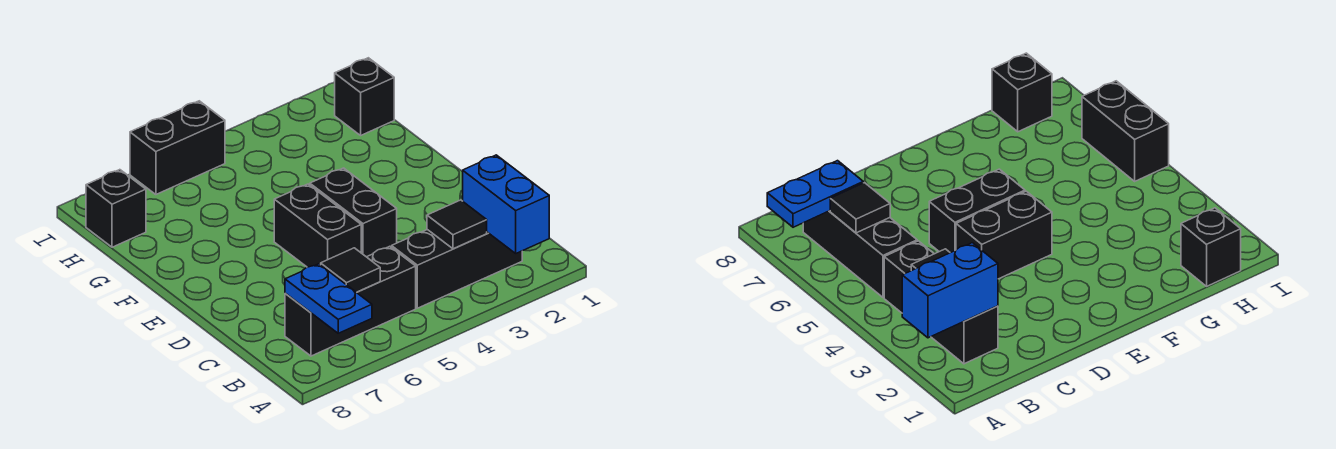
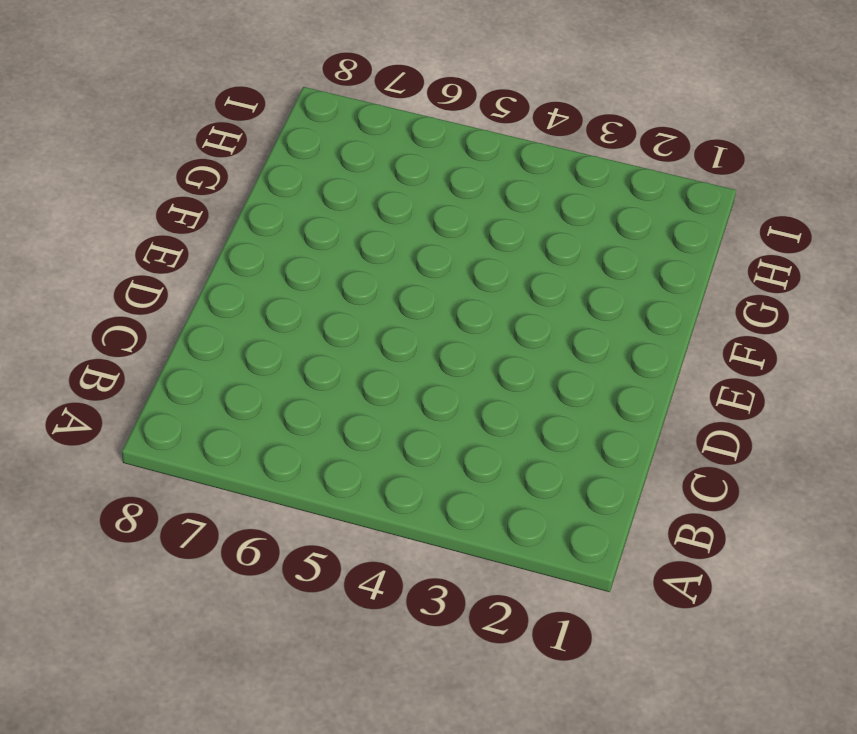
none -> black 1x3 brick [392,230,522,308]
none -> black 1x3 brick [285,246,416,356]

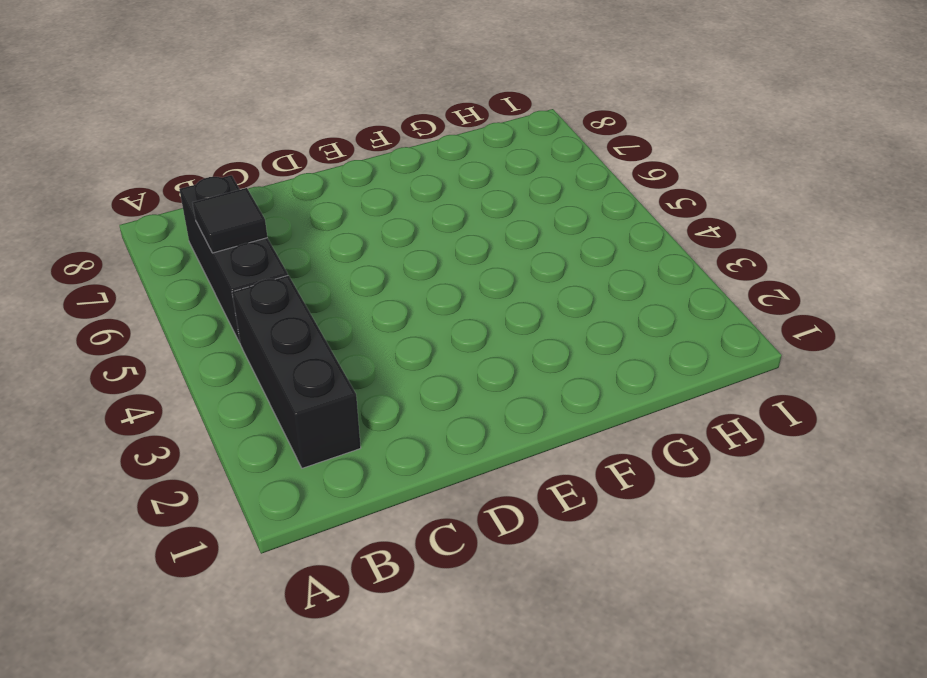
none -> black 1x2 brick [310,168,397,257]
none -> black 1x2 brick [274,184,361,267]

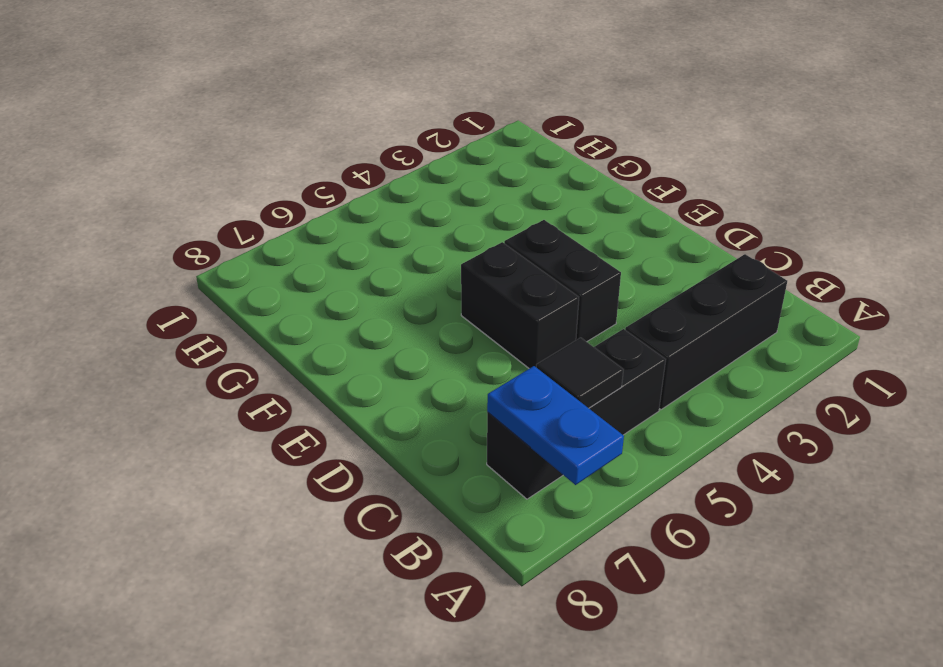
none -> black 1x1 brick [334,58,394,135]
none -> black 1x1 brick [86,170,146,247]

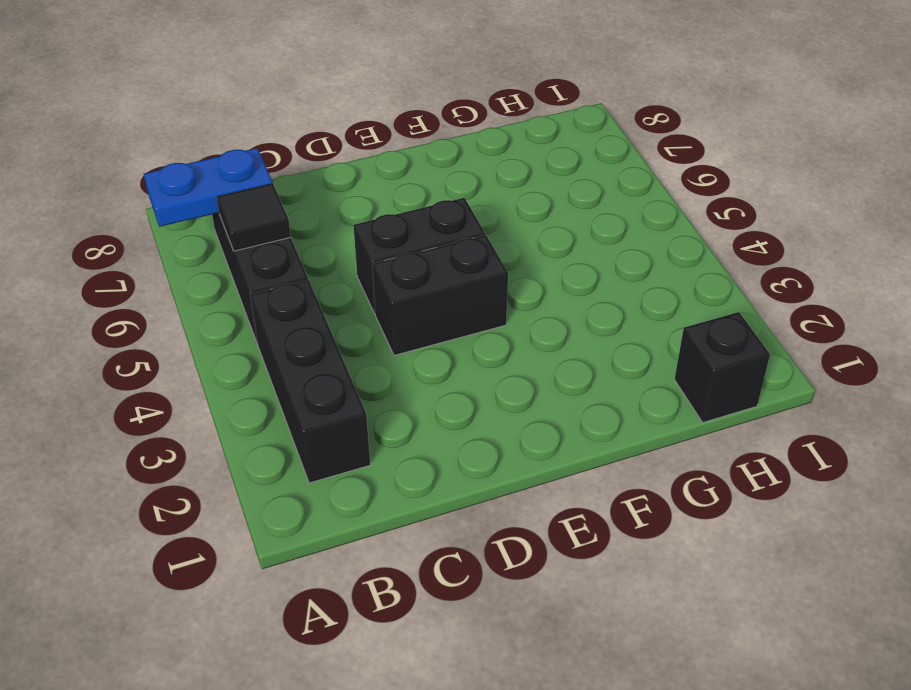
none -> black 1x1 brick [86,170,146,247]
none -> black 1x2 brick [130,101,225,195]

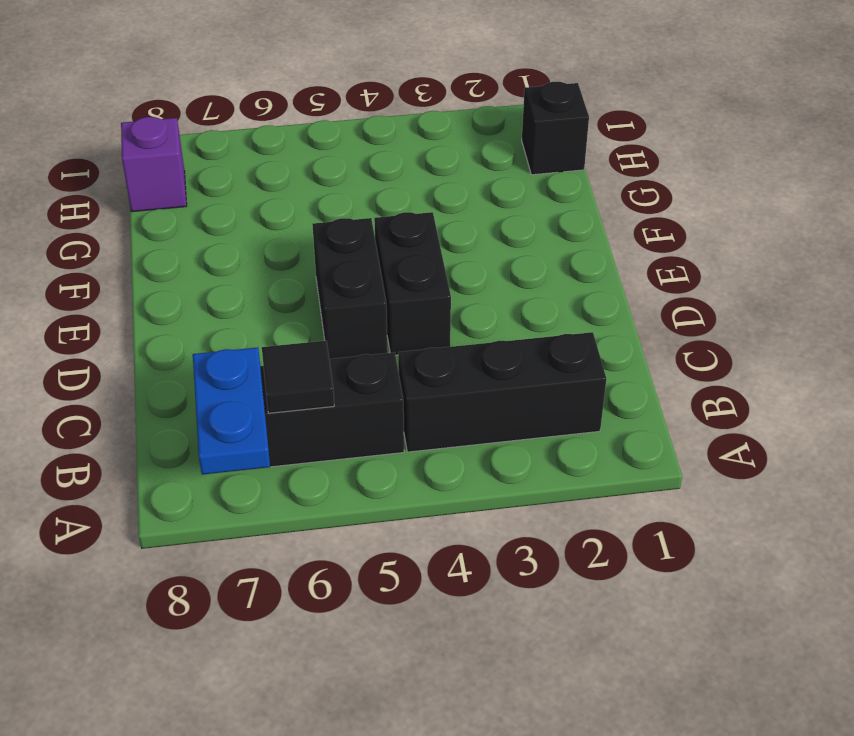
purple 1x1 brick [121,117,187,212] -> black 1x1 brick [86,170,146,247]
none -> black 1x2 brick [130,101,225,195]
none -> blue 1x2 brick [463,155,549,253]

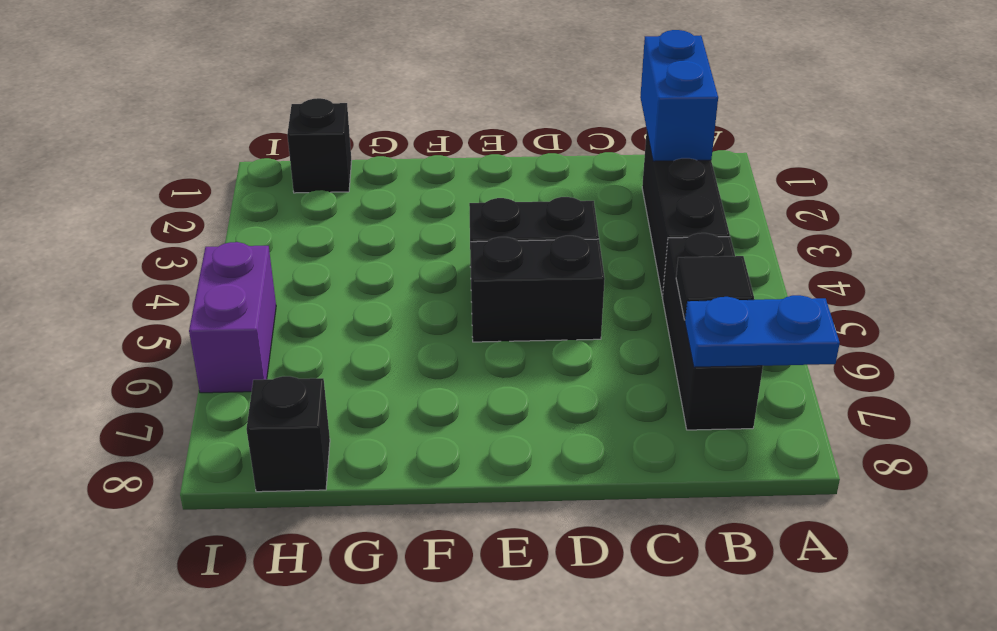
blue 1x2 brick [640,30,718,161] -> blue 1x2 brick turned to [463,155,549,253]
purple 1x2 brick [189,242,276,393] -> black 1x2 brick [130,101,225,195]
none -> black 1x1 tile [427,200,487,249]

